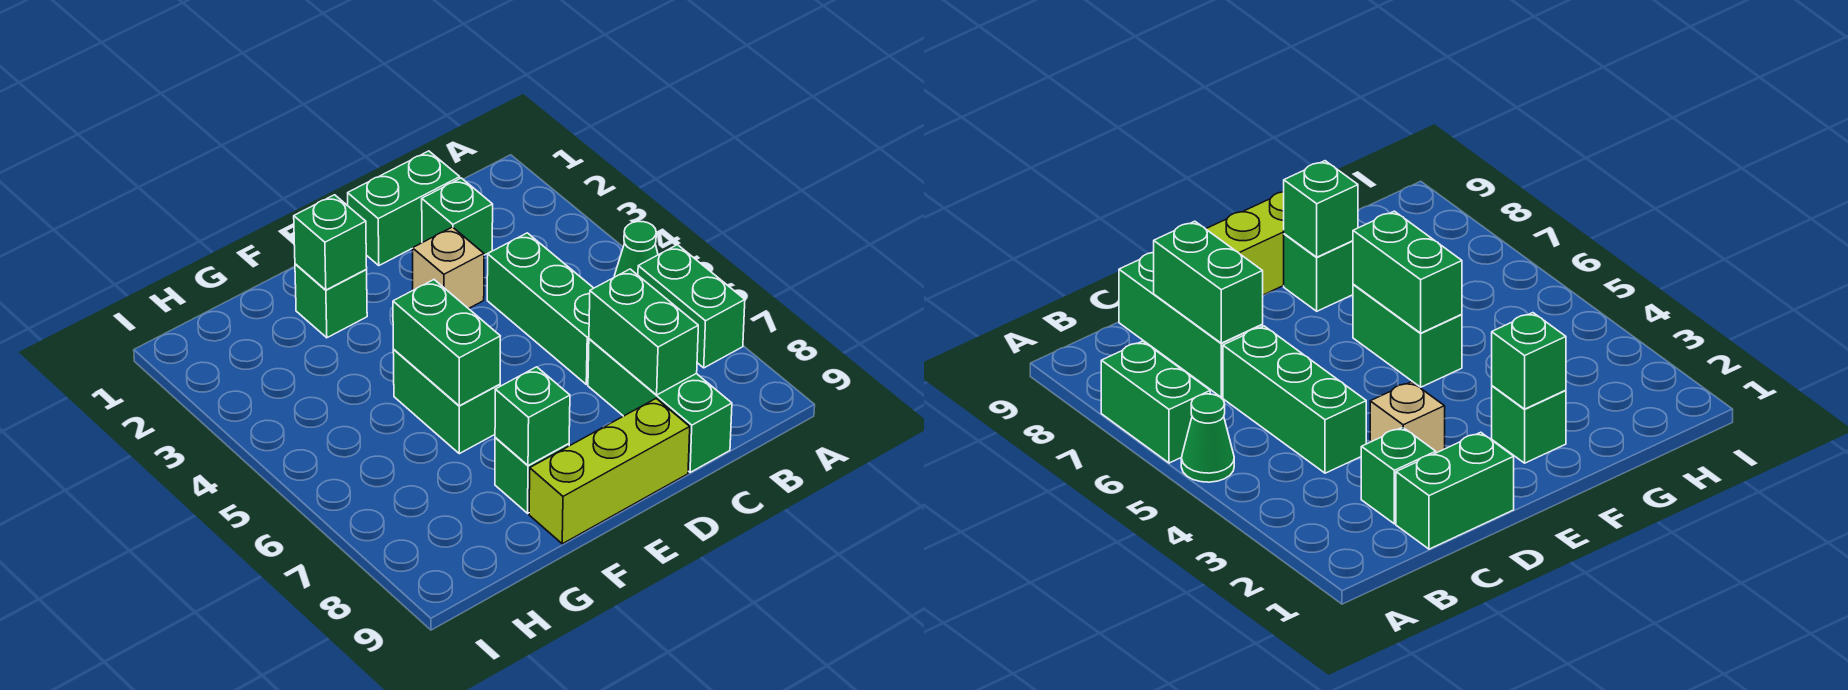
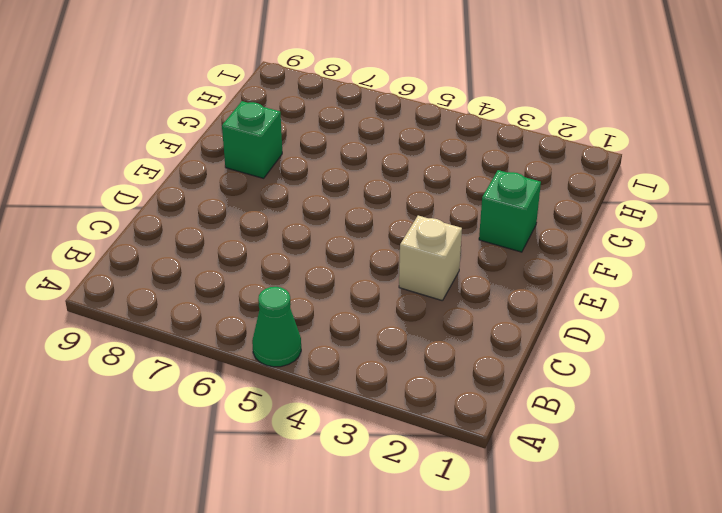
none -> green 1x2 brick [638,245,745,368]
none -> green 1x2 brick [348,151,460,266]
none -> green 1x1 brick [422,178,493,255]

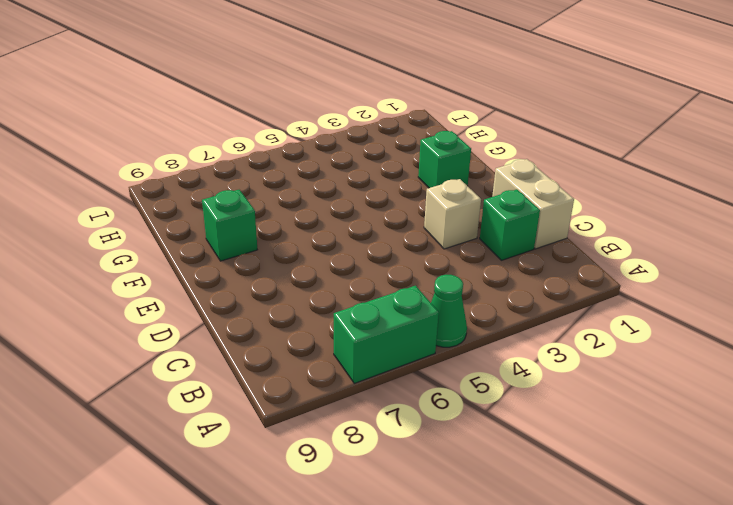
tan 1x2 brick [492,159,574,249] -> green 1x2 brick [348,151,460,266]
none -> green 1x3 brick [487,233,593,384]
none -> green 1x3 brick [588,339,732,472]
none -> lime 1x3 brick [529,398,690,544]

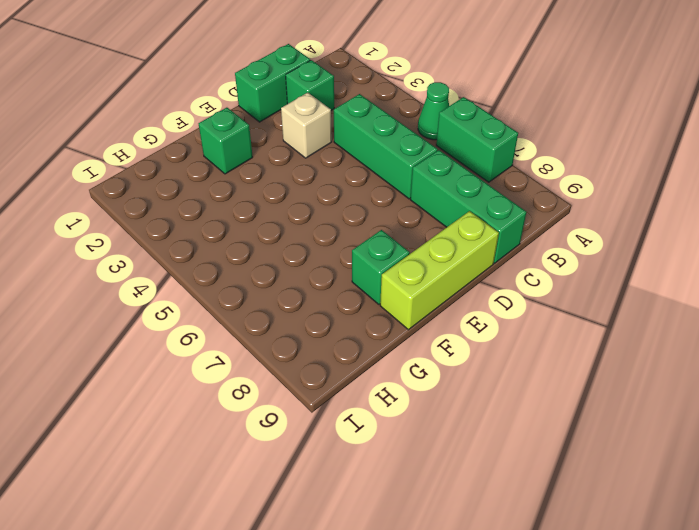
none -> green 1x2 brick [393,350,500,454]
none -> green 1x2 brick [589,269,698,395]
none -> green 1x1 brick [294,195,367,290]

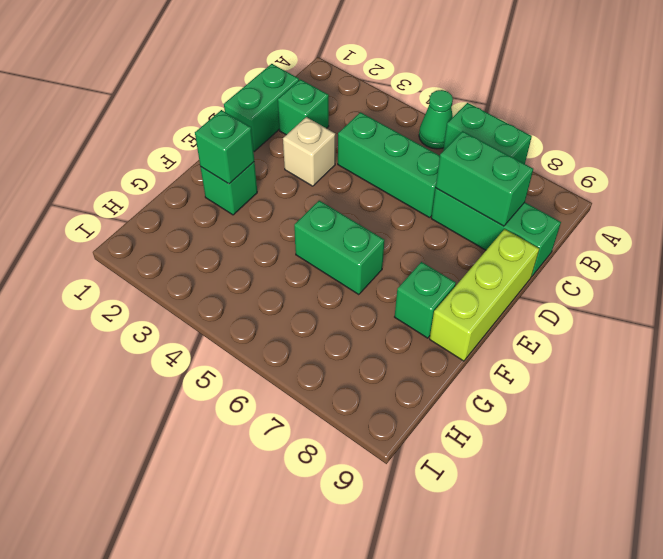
none -> green 1x2 brick [393,280,500,406]
none -> green 1x1 brick [495,367,570,466]

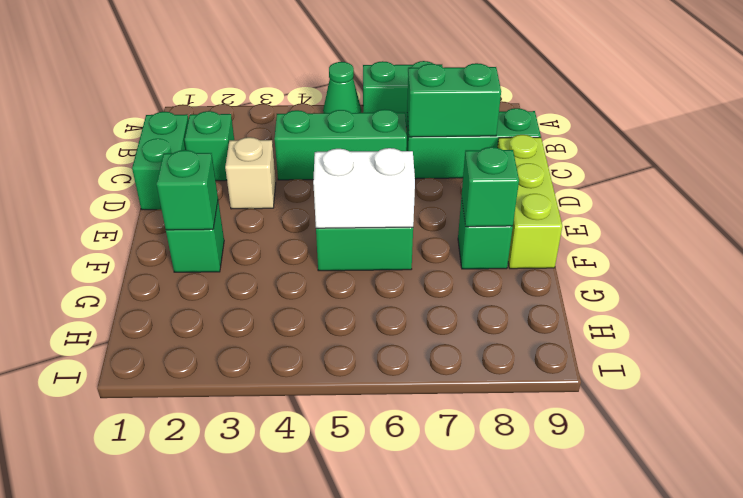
white 1x2 brick [313,148,415,228] -> green 1x2 brick [393,280,500,406]

